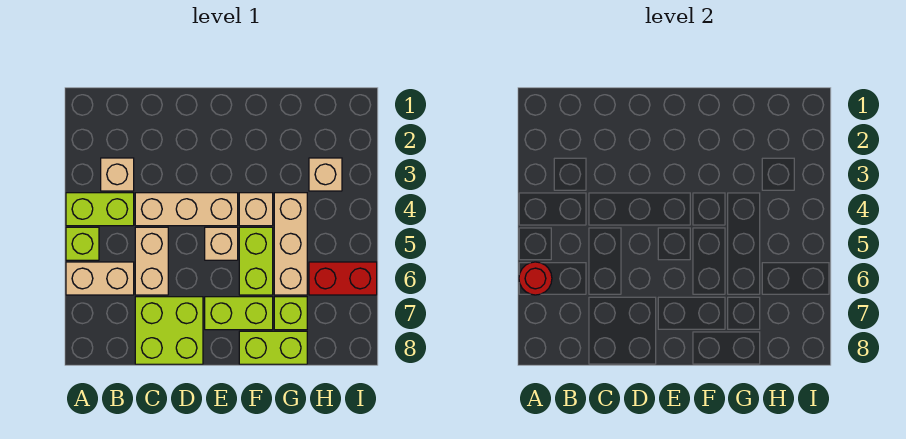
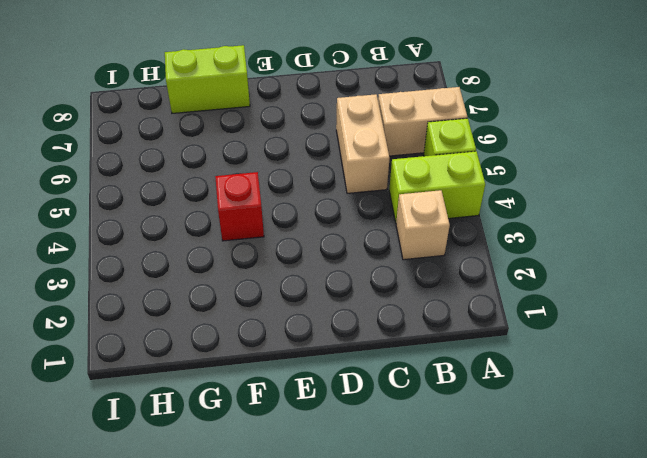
red 1x1 brick [215,172,264,241] -> tan 1x1 brick [239,193,273,226]
none -> tan 1x3 brick [135,193,238,226]
none -> lime 2x2 brick [135,297,203,364]
none -> tan 1x1 brick [205,227,238,260]

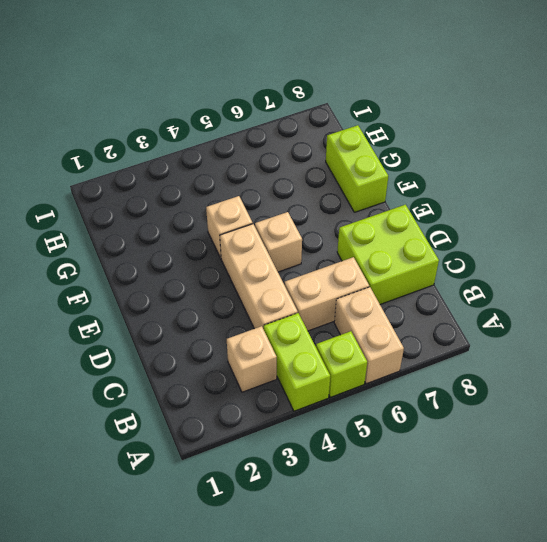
none -> lime 1x2 brick [205,297,273,330]
none -> lime 1x2 brick [239,227,273,295]
none -> tan 1x3 brick [274,193,307,295]

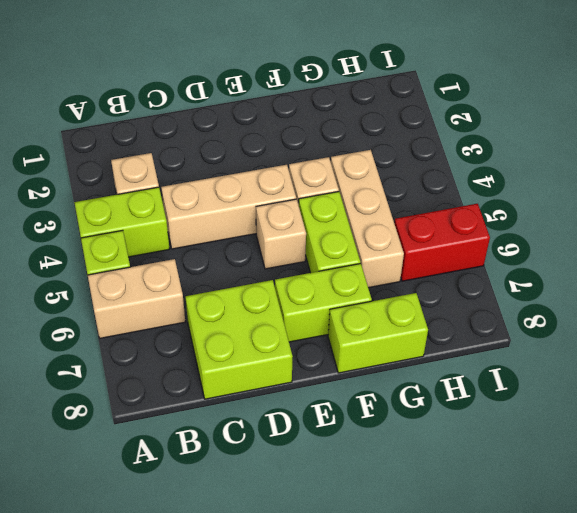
none -> tan 1x2 brick [135,227,168,295]
none -> lime 1x1 brick [274,297,307,330]
none -> tan 1x1 brick [309,158,342,191]

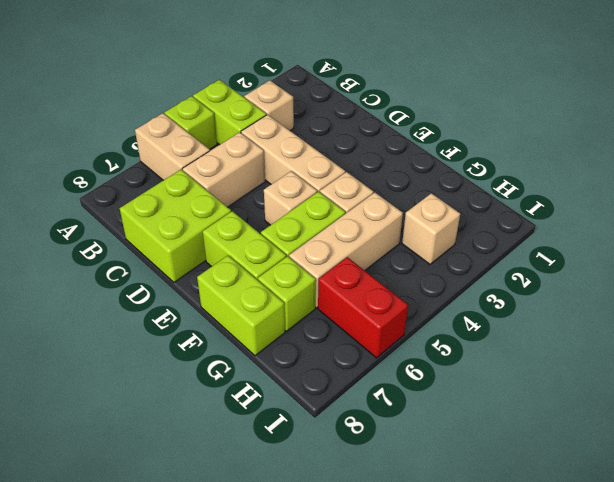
none -> red 1x1 round brick [519,262,552,295]

